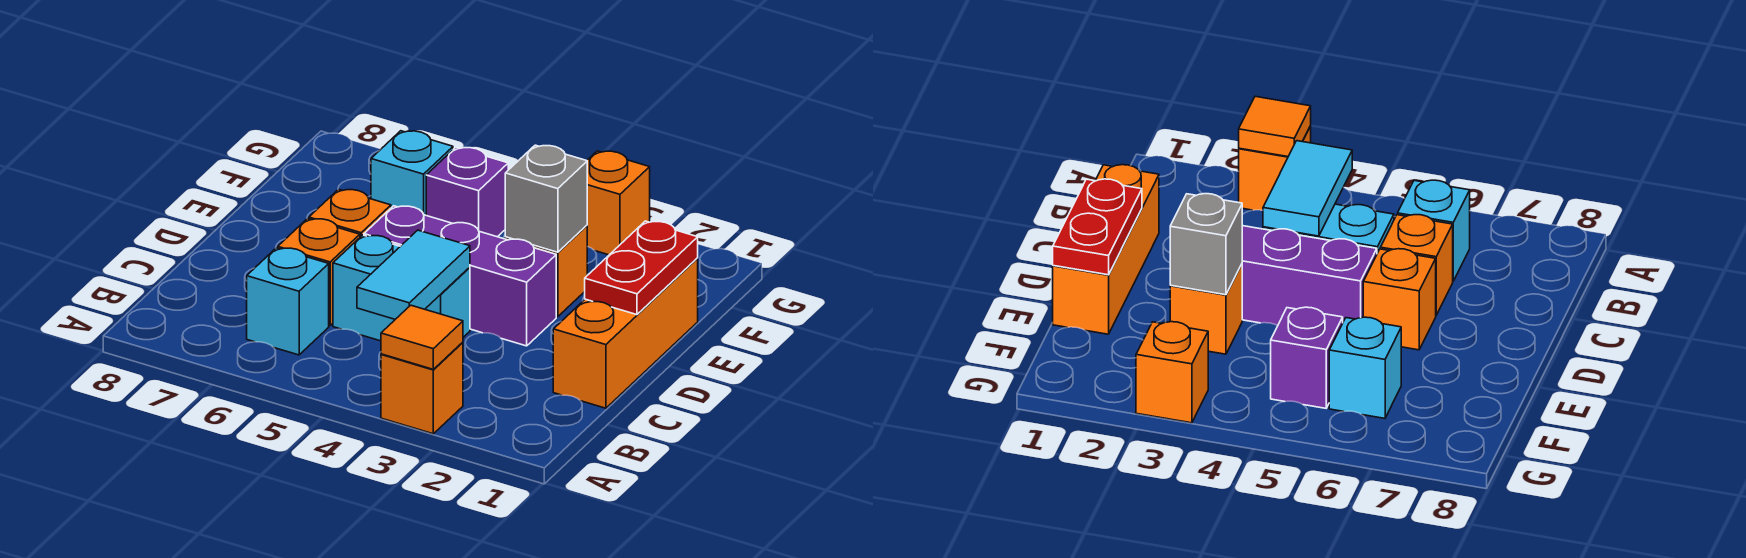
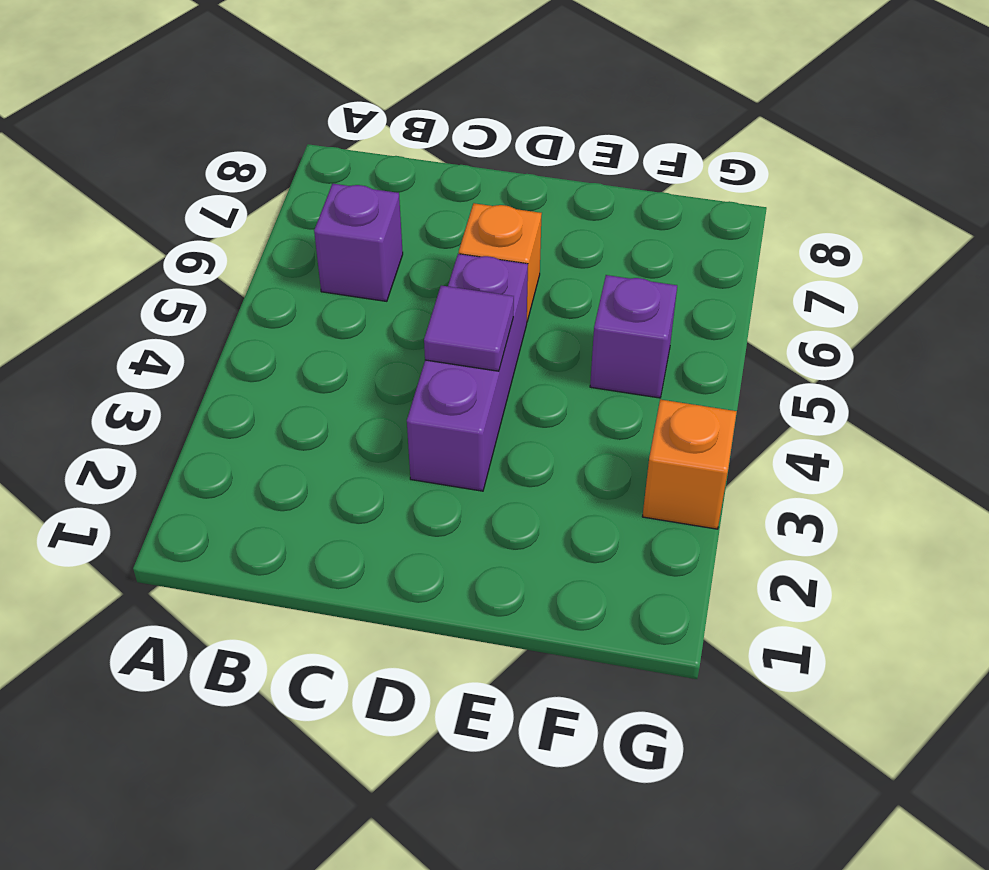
purple 1x1 brick [314,184,403,301] -> cyan 1x1 brick [247,248,329,355]
purple 1x1 tile [424,286,514,371] -> none
none -> orange 1x1 brick [381,342,463,434]
none -> orange 1x3 brick [553,258,698,408]
none -> cyan 1x2 brick [333,235,470,341]

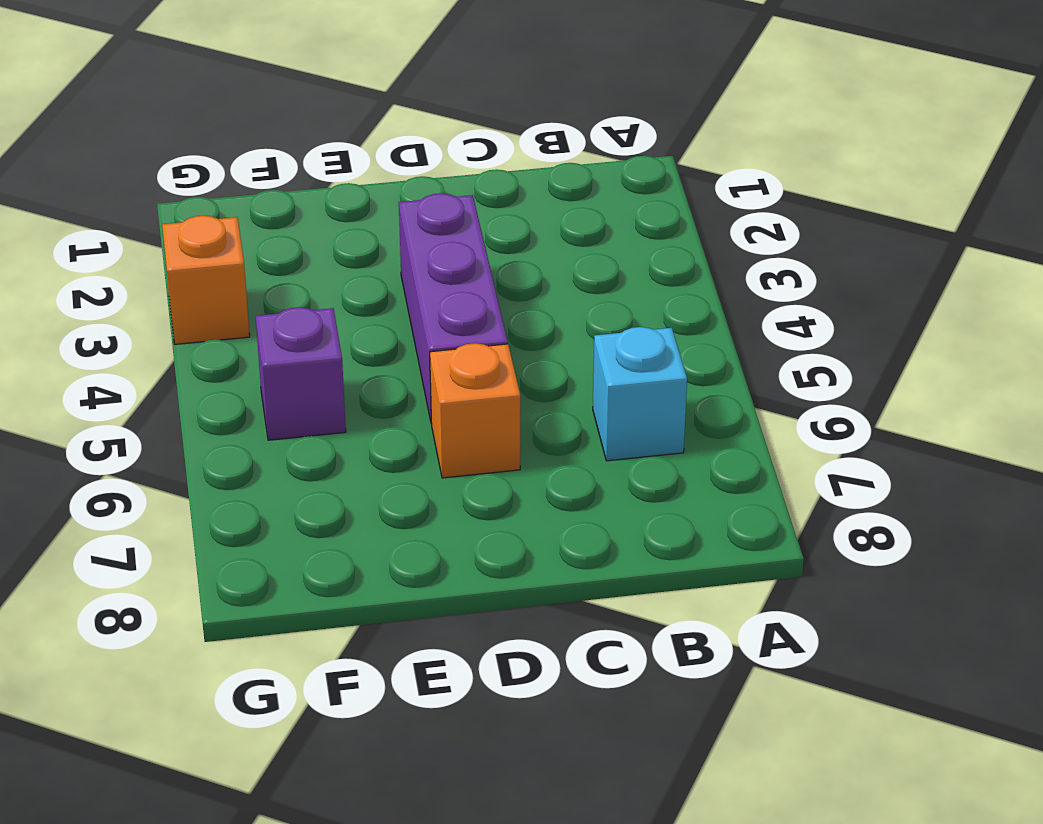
none -> orange 1x1 brick [381,342,463,434]
none -> orange 1x3 brick [553,258,698,408]
none -> cyan 1x2 brick [333,235,470,341]

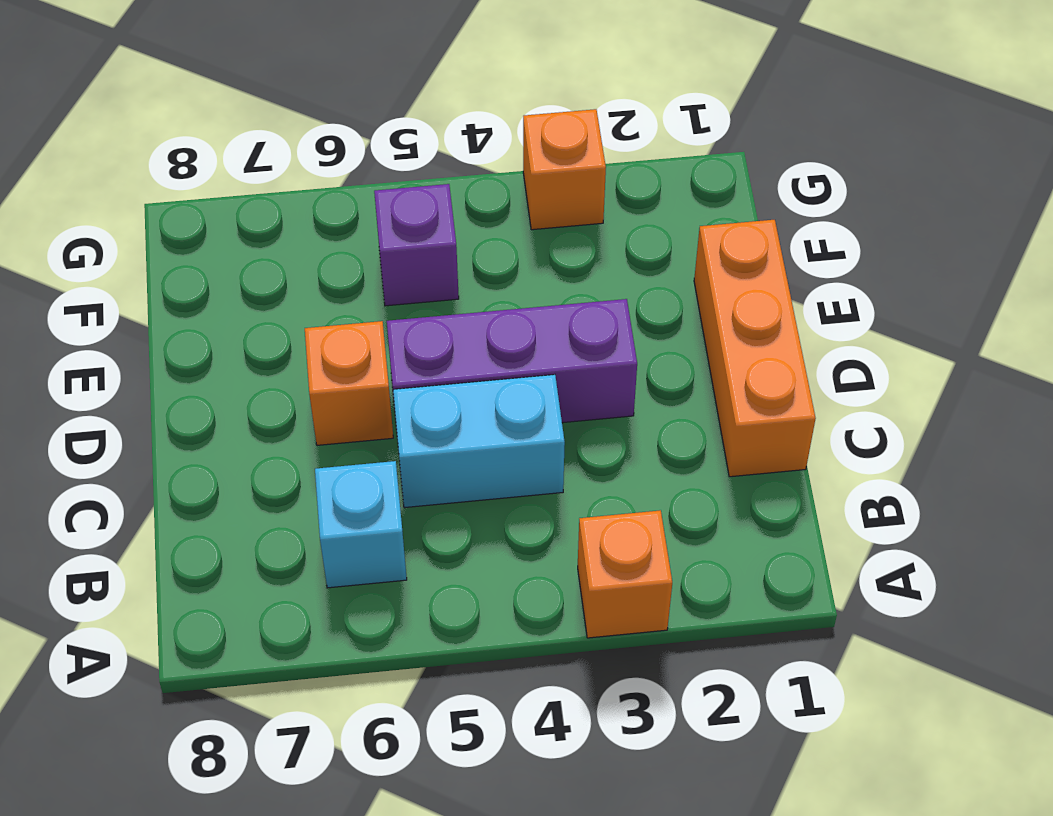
none -> orange 1x1 brick [278,219,360,326]
none -> orange 1x1 brick [505,225,587,317]
none -> cyan 1x1 brick [371,131,453,215]

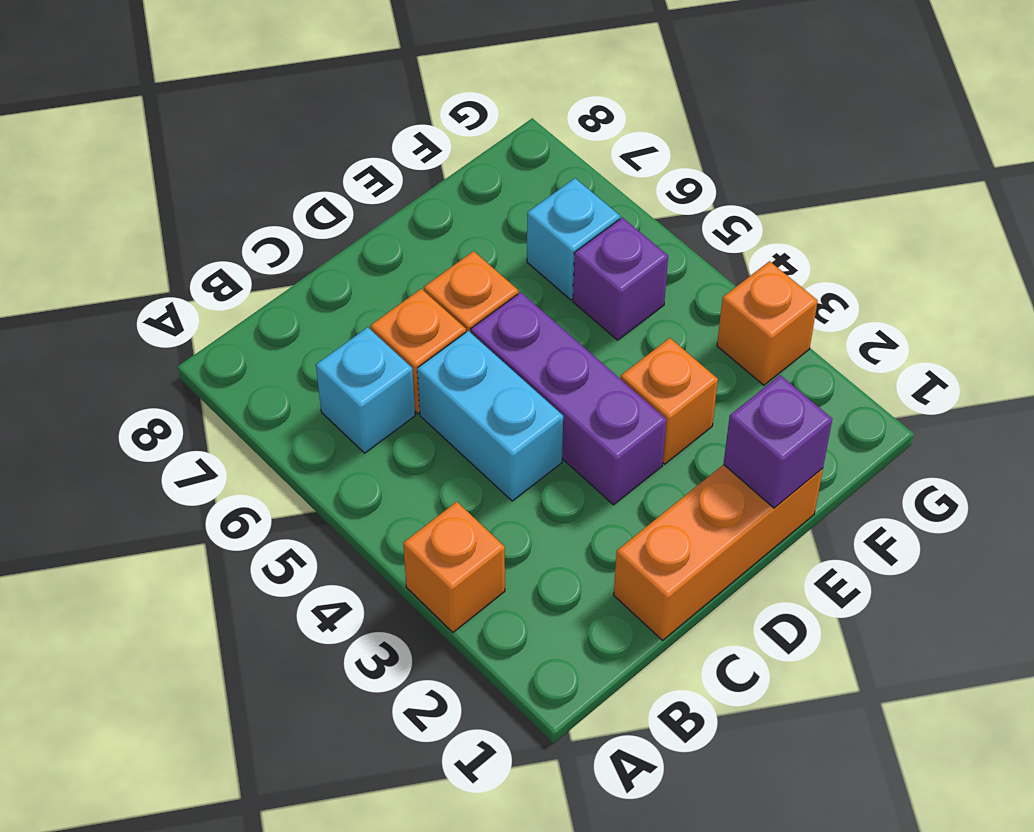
purple 1x1 brick [723,375,832,508] -> red 1x2 plate [585,221,698,315]
none -> orange 1x1 tile [381,305,463,369]
none -> cyan 1x2 tile [357,230,470,319]
none -> grey 1x1 brick [505,145,587,252]

